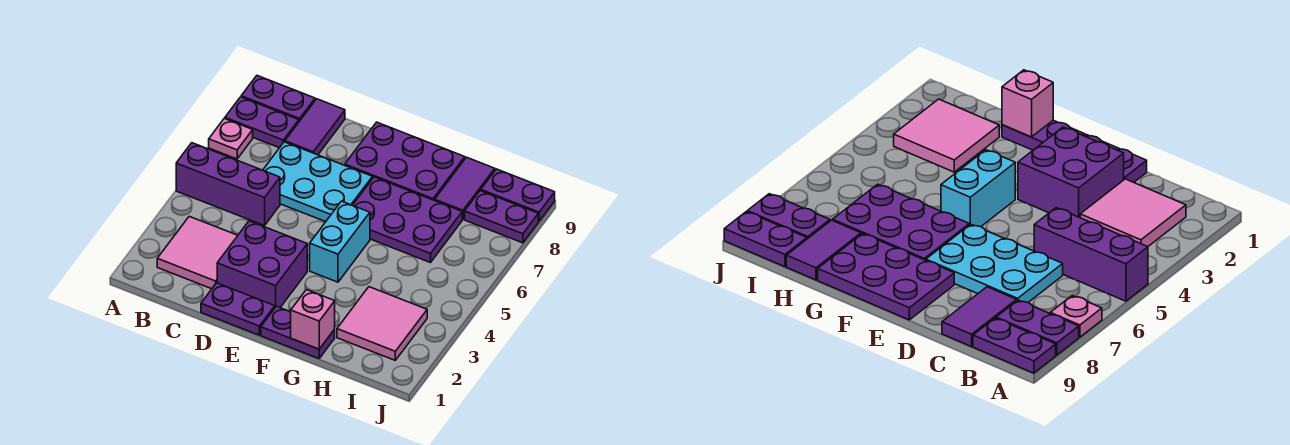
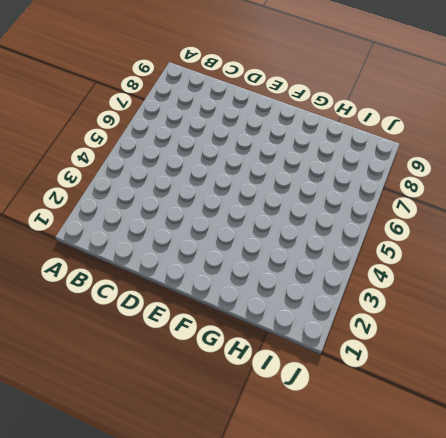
none -> purple 1x3 brick [176,143,280,226]
none -> pink 1x1 plate [209,119,253,159]
none -> purple 1x2 plate [225,97,299,148]

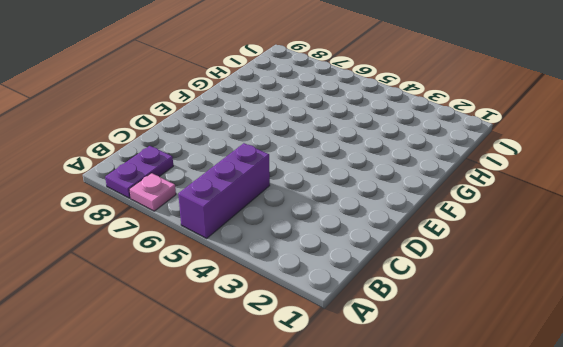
none -> purple 1x2 plate [241,76,315,121]
none -> pink 2x2 tile [157,216,238,289]
none -> cyan 2x3 plate [263,142,372,222]

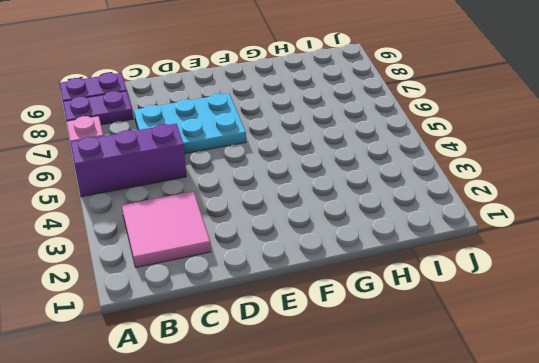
none -> purple 1x2 tile [285,99,345,155]
none -> purple 1x2 plate [201,283,275,335]
none -> purple 2x2 brick [217,221,307,307]

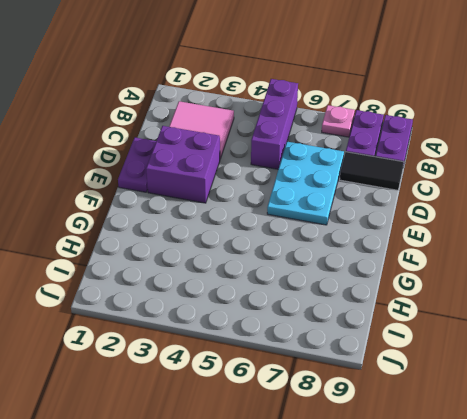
black 1x2 tile [340,152,404,190] -> purple 1x2 tile [285,99,345,155]
none -> purple 2x3 plate [345,122,465,200]
none -> purple 1x2 plate [261,306,335,358]
none -> cyan 1x2 brick [310,201,370,282]

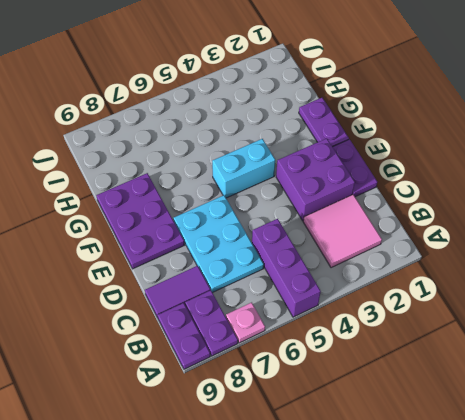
none -> purple 2x3 plate [353,177,462,263]
none -> pink 2x2 tile [337,287,427,360]
none -> purple 1x2 tile [435,157,495,219]

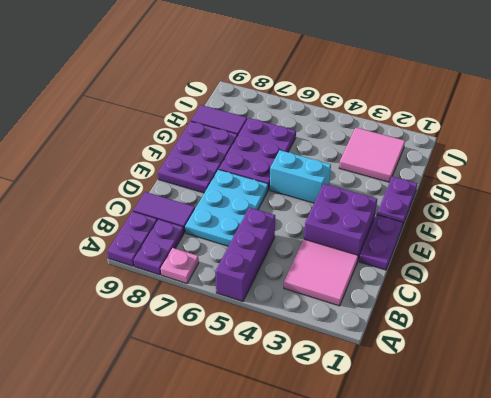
none -> purple 1x2 plate [465,191,538,243]
none -> purple 1x2 plate [481,169,555,221]
none -> pink 1x1 brick [291,290,335,349]

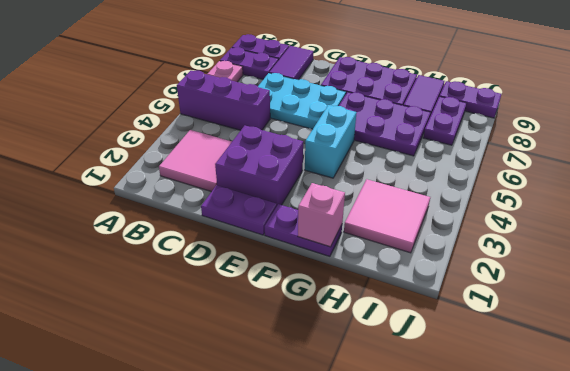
purple 1x2 plate [423,96,467,145] -> purple 1x2 plate turned to [465,191,538,243]

